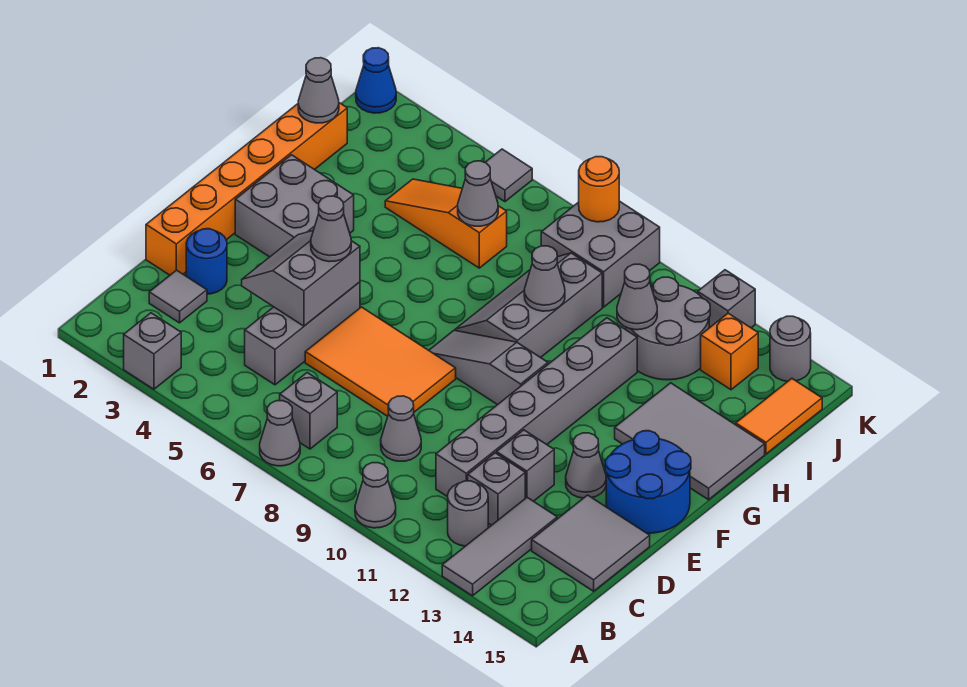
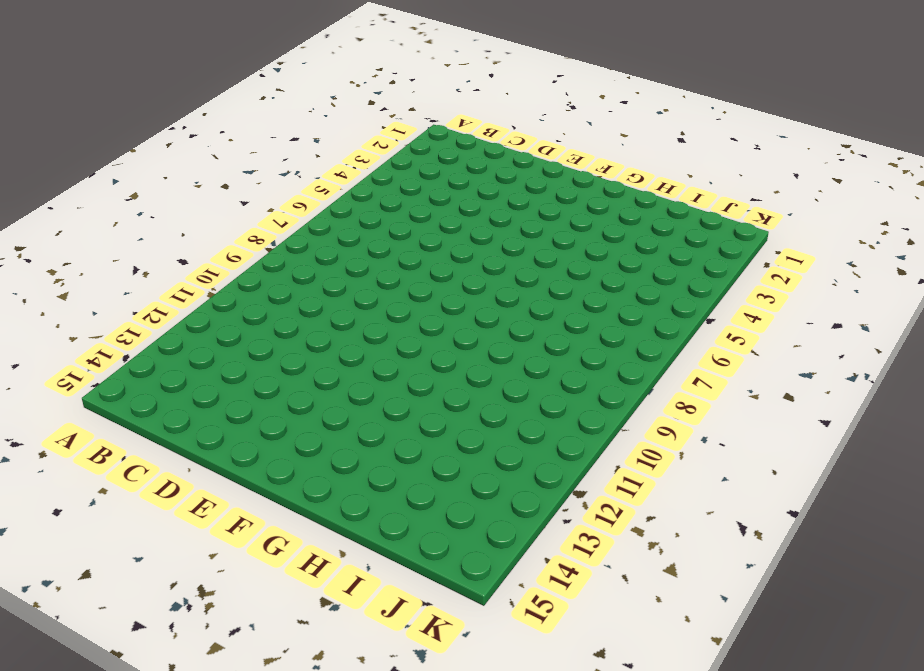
none -> grey 1x1 brick [124,313,181,389]
none -> grey 1x1 cone [260,401,300,466]
none -> grey 1x1 cone [355,463,396,528]
none -> grey 1x3 tile [442,498,557,596]

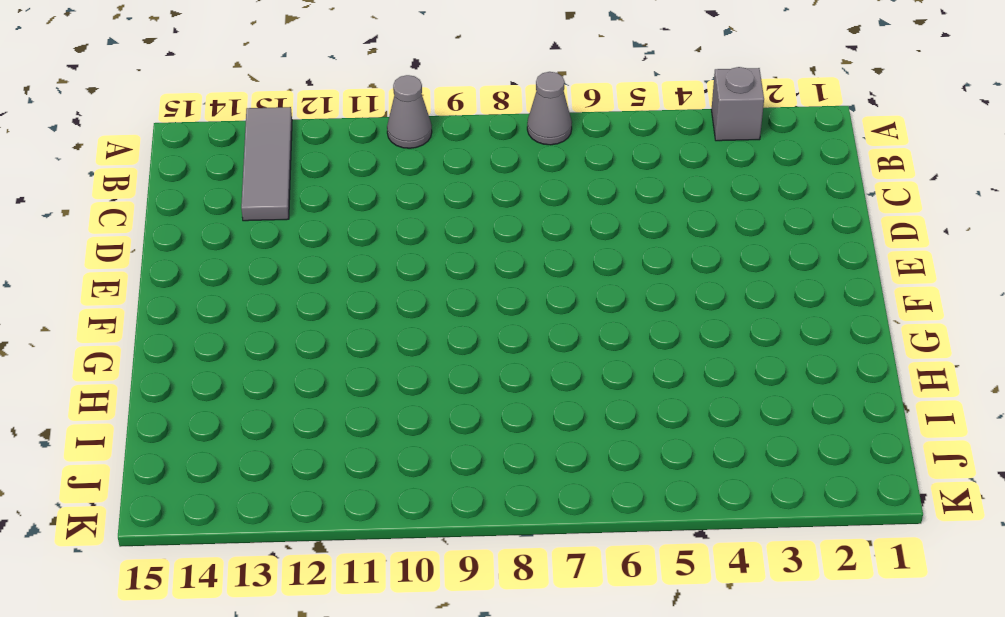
none -> grey 1x1 brick [280,373,337,449]
none -> grey 1x1 round brick [448,481,488,546]
none -> grey 1x1 tile [149,270,207,323]
none -> grey 1x3 brick [245,282,360,385]

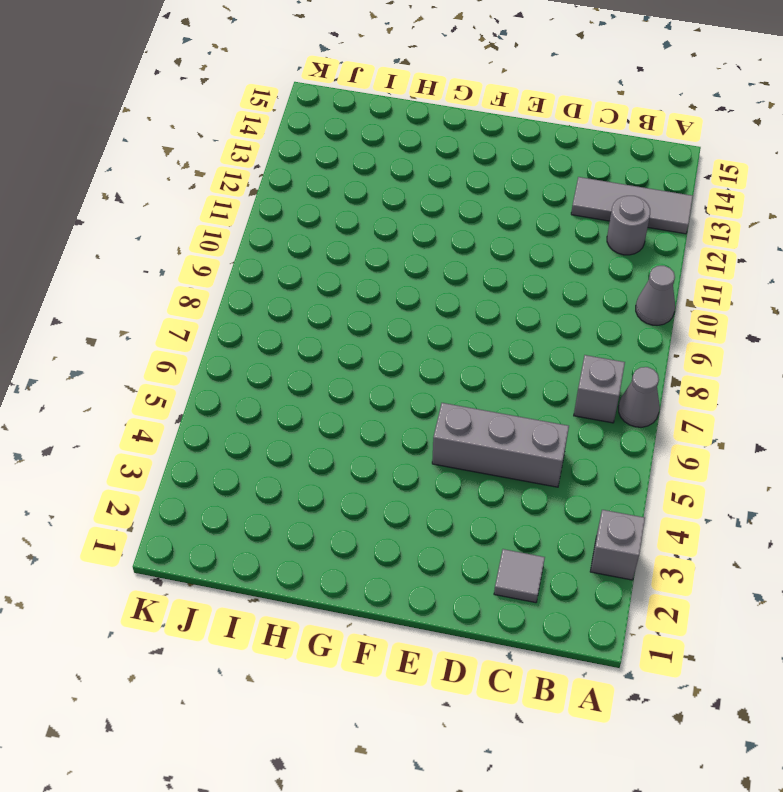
none -> grey 1x1 cone [381,396,421,461]
none -> grey 1x6 brick [436,318,637,497]
none -> grey 1x1 brick [468,453,525,525]
none -> grey 2x2 tile [532,495,650,591]

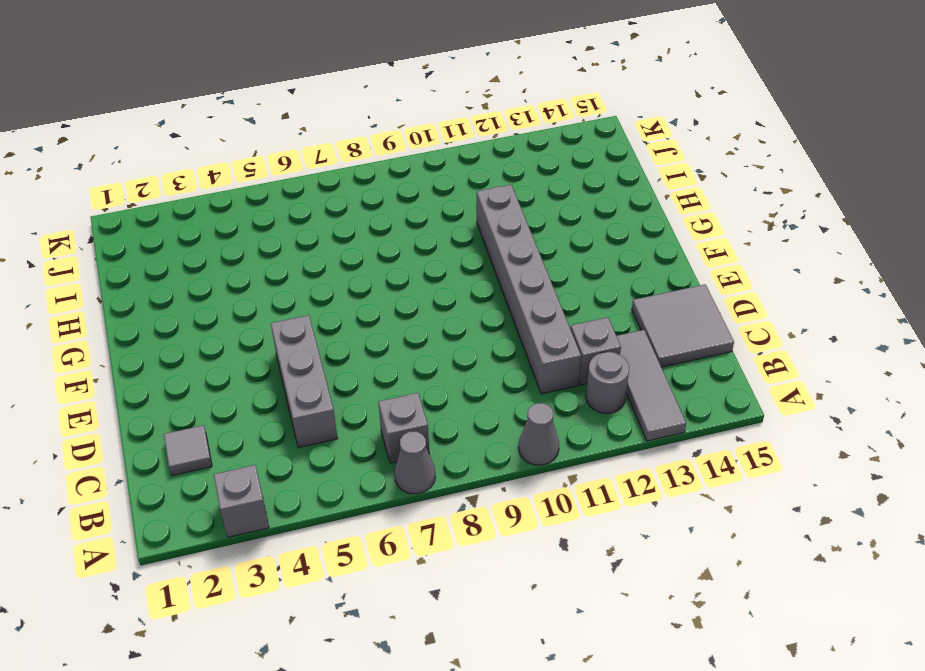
none -> grey 1x1 cone [381,396,421,461]
none -> orange 1x6 brick [146,103,347,275]
none -> blue 1x1 round brick [186,229,227,294]
none -> orange 2x3 tile [305,307,456,416]

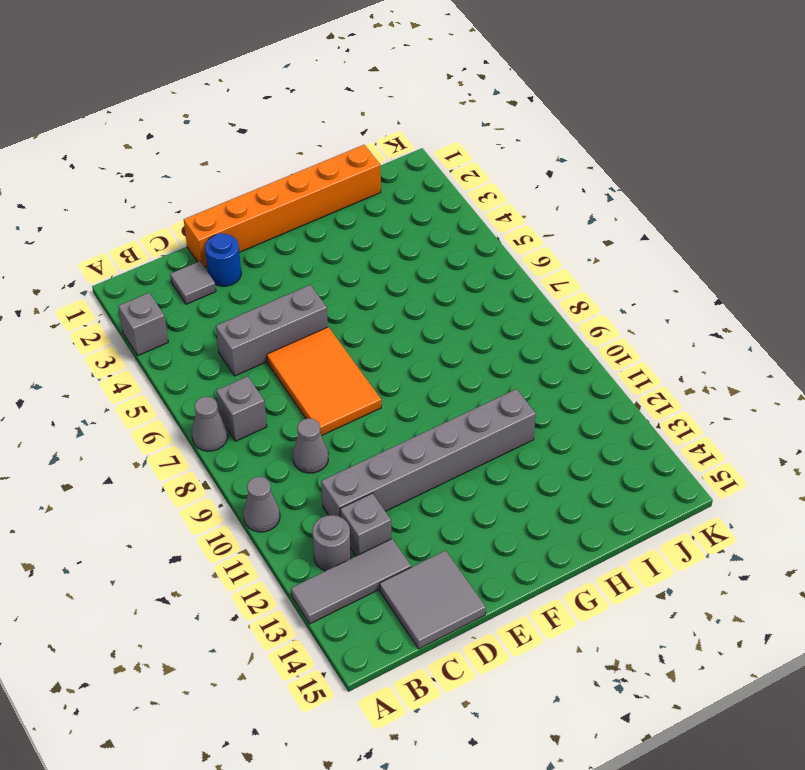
none -> grey 1x1 brick [497,430,554,501]
none -> grey 1x1 cone [566,433,606,498]
none -> blue 2x2 round brick [605,431,691,533]
none -> grey 2x2 brick [235,155,354,257]

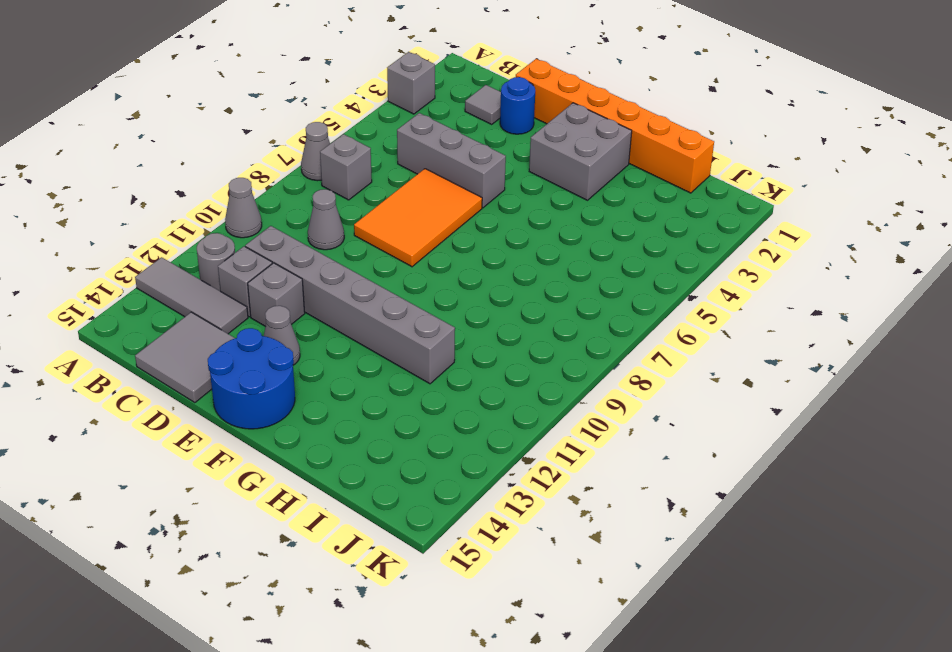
none -> grey 1x3 slope [429,330,548,405]
none -> grey 2x3 slope [455,253,602,358]
none -> grey 2x3 tile [615,383,765,500]
none -> orange 1x3 slope [385,179,507,268]

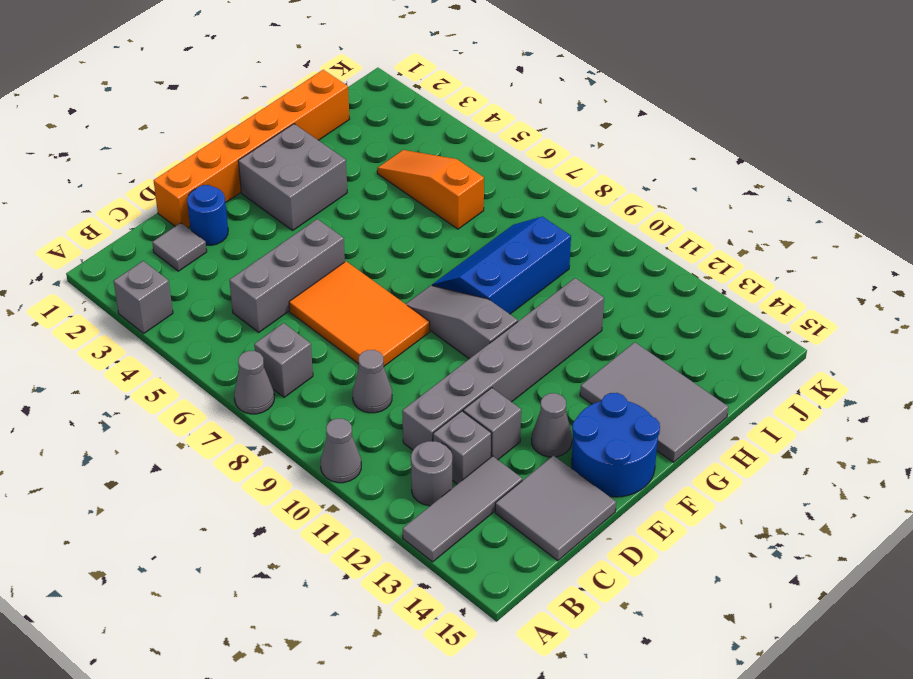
blue 2x3 slope [432,217,571,314] -> grey 2x3 slope [455,253,602,358]
none -> grey 2x2 round brick [626,277,710,380]
none -> orange 1x2 tile [736,379,822,454]
none -> grey 2x2 brick [541,201,660,307]
none -> orange 1x1 brick [701,313,758,390]

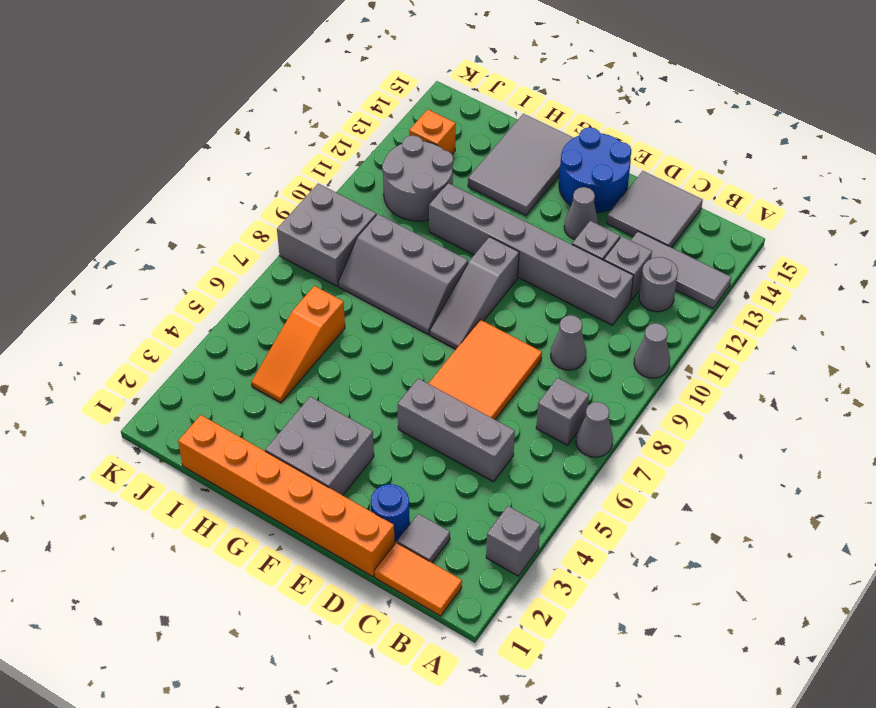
orange 1x2 tile [375,543,462,616] -> orange 1x2 tile moved to [736,379,822,454]
none -> blue 1x1 cone [356,48,396,113]
none -> grey 1x1 tile [485,149,532,202]
none -> grey 1x1 brick [698,270,755,328]
none -> grey 1x1 round brick [770,316,811,381]

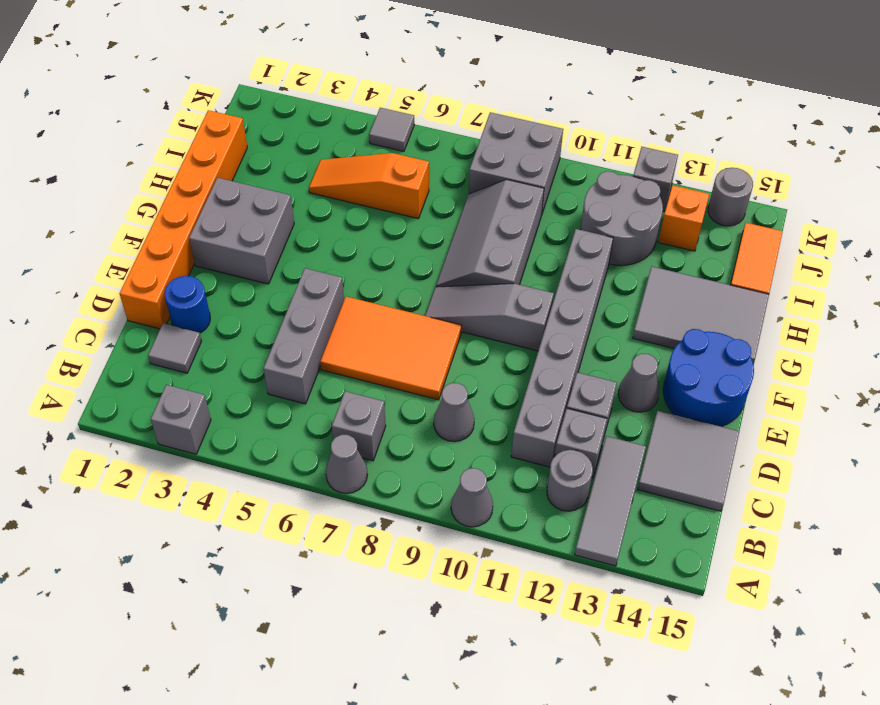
none -> blue 1x1 cone [356,48,396,113]
none -> grey 2x2 slope [242,231,360,326]
none -> grey 1x1 cone [524,246,565,311]
none -> grey 1x1 cone [298,58,339,123]

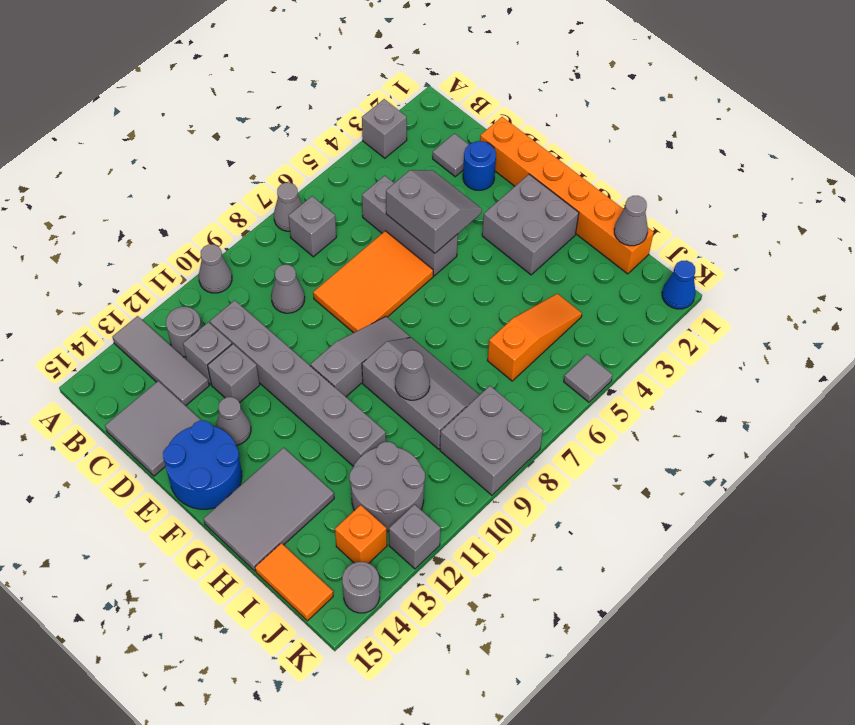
none -> grey 1x1 cone [458,161,498,226]
none -> grey 1x1 cone [617,264,657,330]
none -> orange 1x1 round brick [579,157,619,222]
none -> grey 1x1 cone [311,196,351,262]

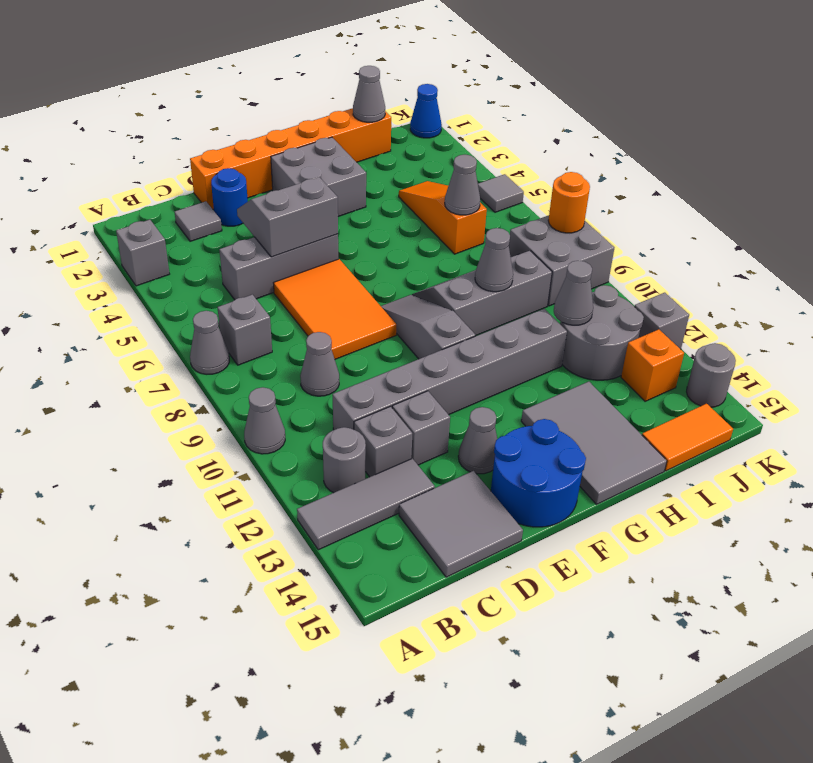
none -> grey 1x1 cone [311,196,351,262]

